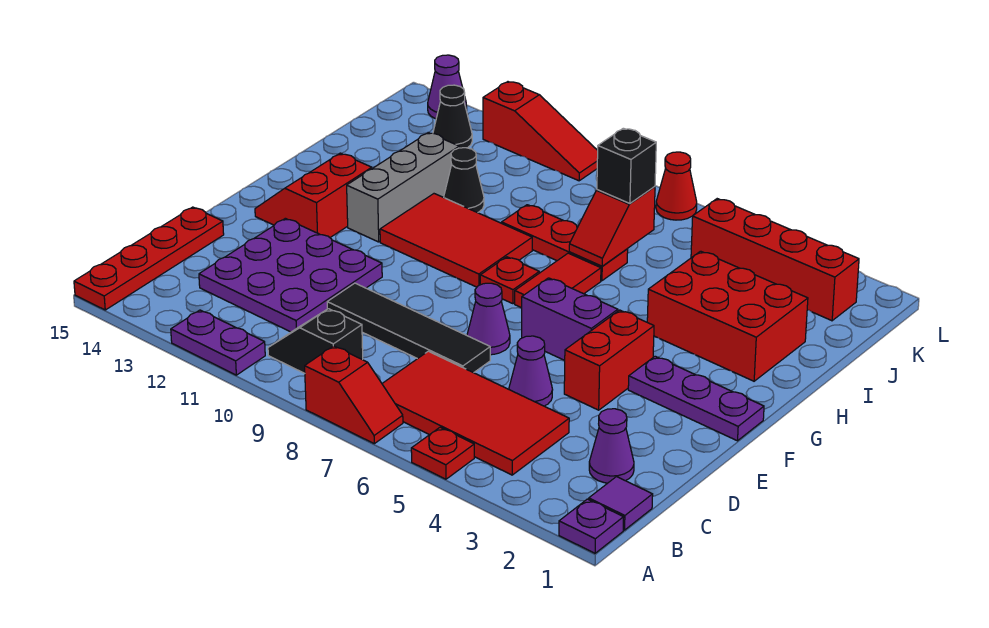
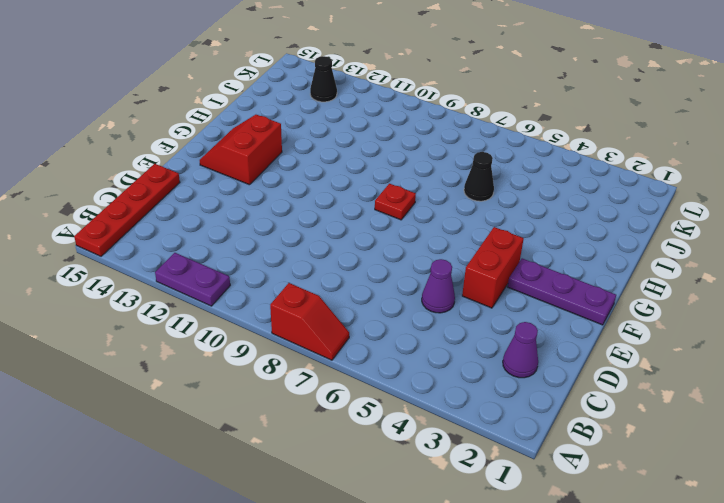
black 1x1 cone [464,152,494,201] -> black 1x1 cone moved to [444,148,484,213]
none -> purple 1x1 plate [559,499,624,553]
none -> red 1x1 plate [411,427,474,479]
none -> purple 1x1 tile [589,477,653,530]
none -> red 2x4 tile [382,351,569,475]

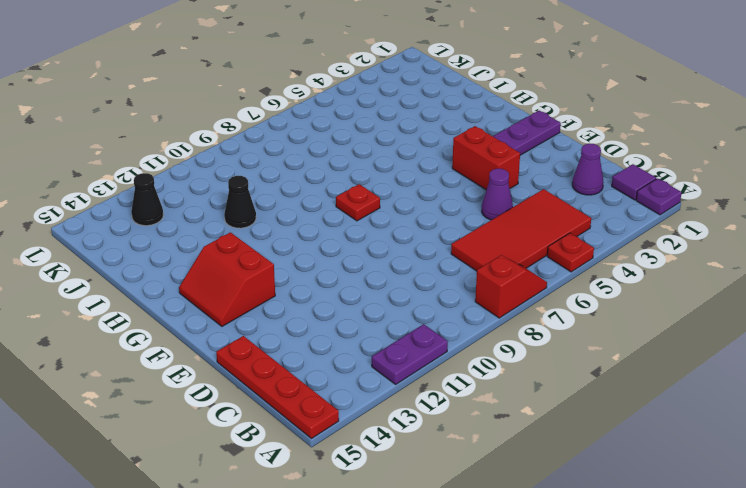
none -> black 1x2 slope [268,309,363,373]
none -> purple 3x3 plate [199,218,382,332]
none -> black 1x4 tile [327,283,490,373]
none -> purple 1x1 cone [467,283,510,355]

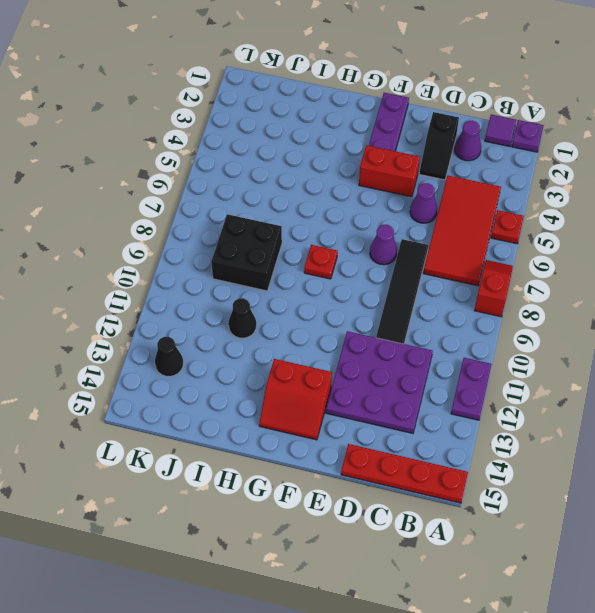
black 1x2 slope [419,112,459,180] -> black 1x2 slope moved to [268,309,363,373]
black 2x2 brick [211,214,282,291] -> red 1x3 plate [502,205,628,281]
none -> purple 1x2 brick [522,278,618,360]
none -> red 1x2 tile [515,253,601,308]
none -> red 2x3 tile [380,194,532,287]
none -> grey 1x3 brick [347,133,459,242]

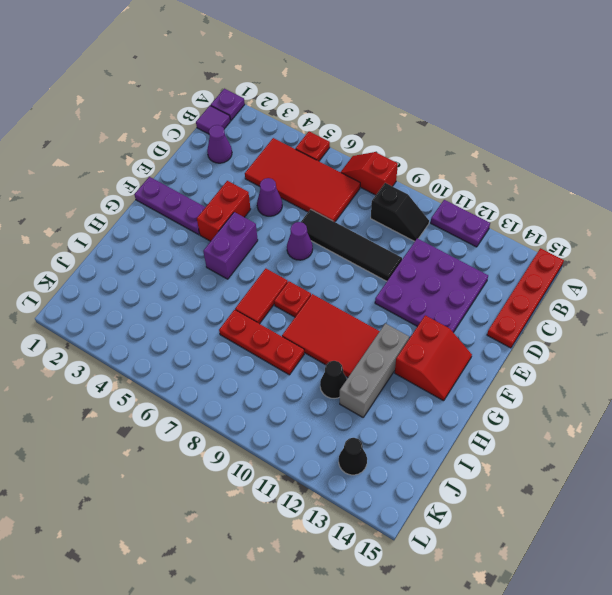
purple 1x2 brick [203,212,258,279] -> purple 1x2 brick turned to [522,278,618,360]
none -> red 2x3 brick [647,251,808,381]
none -> red 1x4 brick [691,199,859,321]
none -> red 1x1 cone [656,152,697,220]
none -> red 1x3 slope [483,82,598,181]

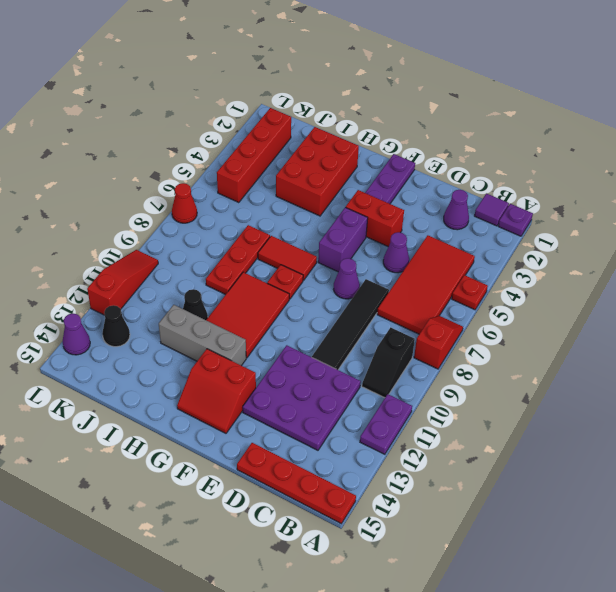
none -> red 1x2 slope [569,187,655,266]
none -> black 1x1 brick [597,128,656,203]

